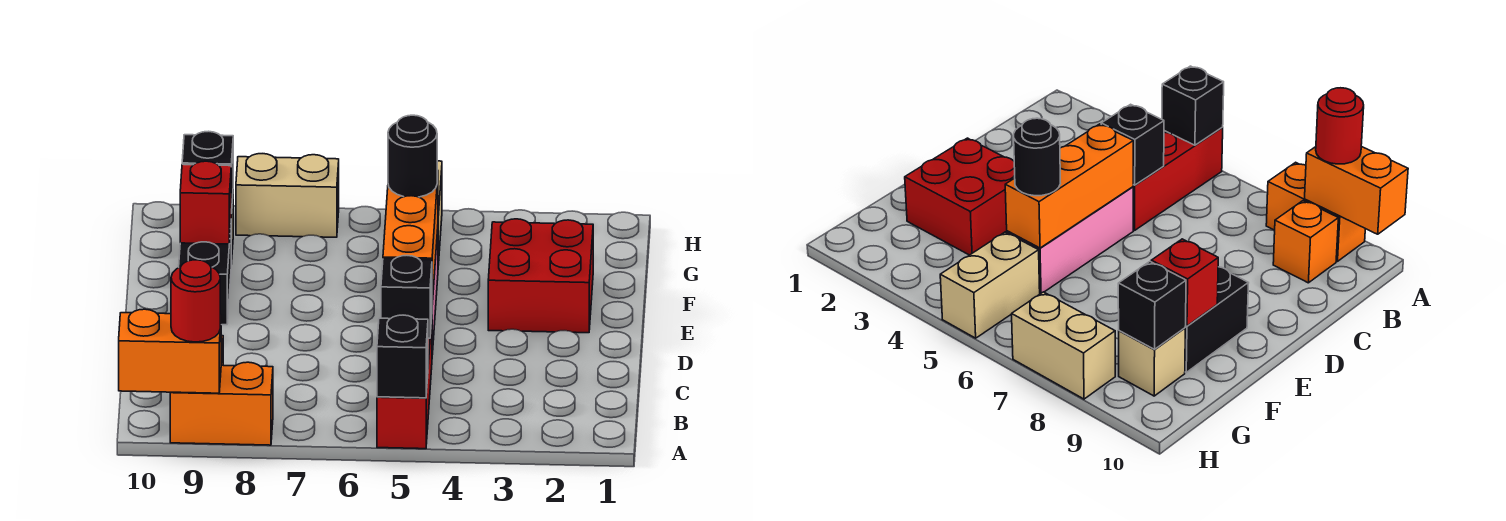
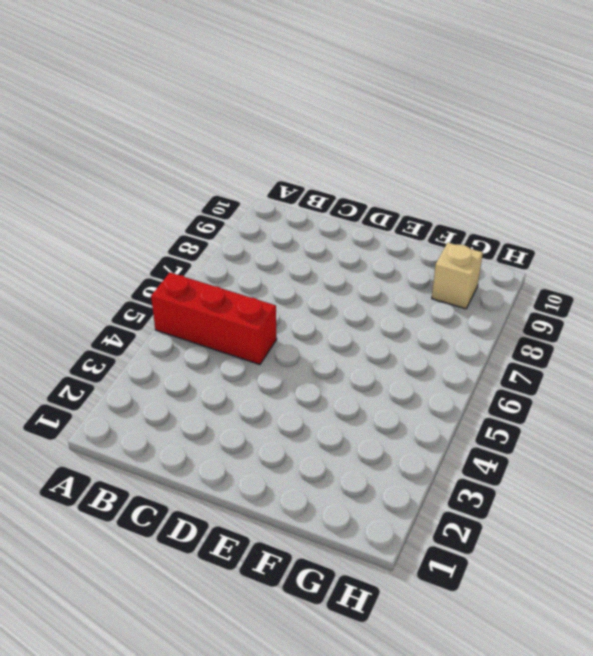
none -> orange 1x2 brick [170,362,273,445]
none -> orange 1x1 brick [1273,201,1338,283]
none -> pink 1x3 brick [1007,187,1133,294]

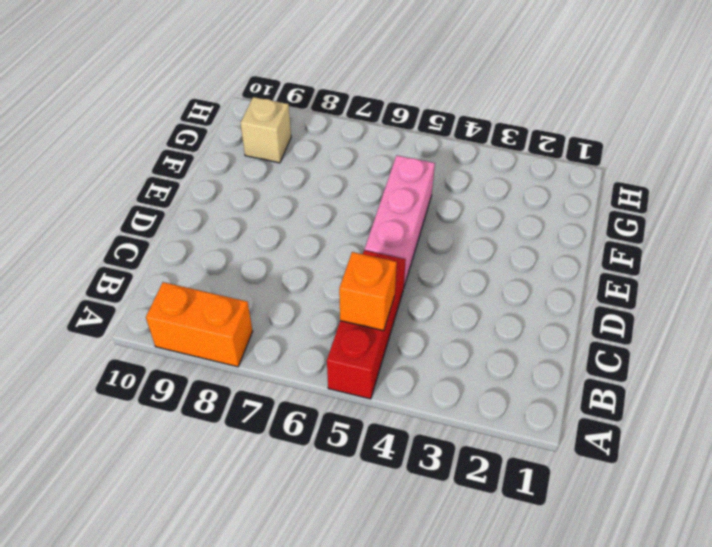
orange 1x1 brick [339,252,397,331] -> orange 1x1 brick moved to [1273,201,1338,283]
none -> red 2x2 brick [488,219,593,333]
none -> black 1x2 brick [179,229,231,325]
none -> tan 1x2 brick [940,232,1040,338]

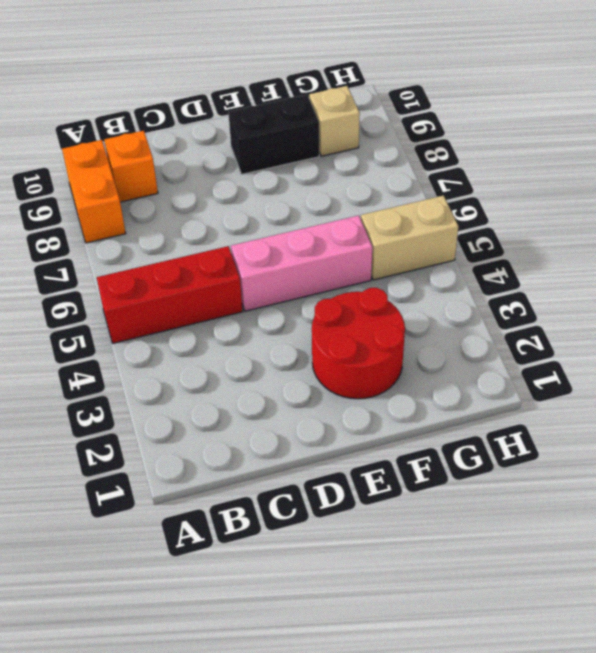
red 2x2 round brick [312,288,405,399] -> red 2x2 brick [488,219,593,333]
none -> tan 1x2 brick [236,154,339,237]
none -> black 1x1 brick [377,315,428,398]
none -> orange 1x2 brick [119,309,221,393]

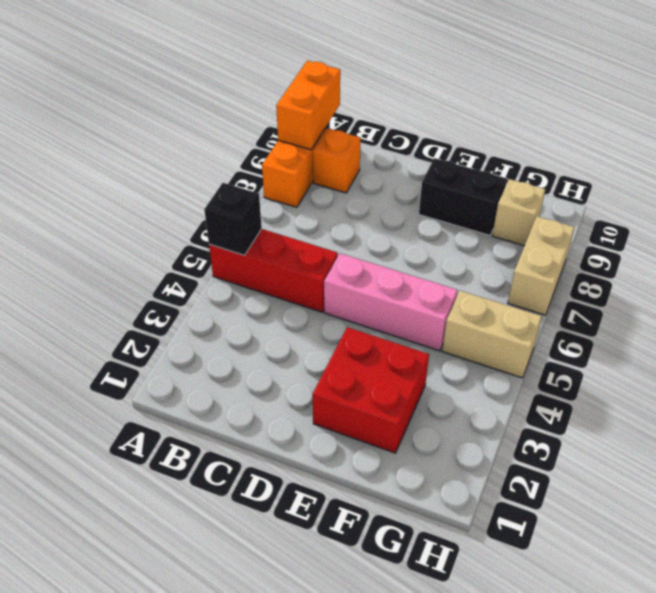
none -> black 1x1 brick [381,256,432,338]
none -> orange 1x3 brick [383,170,438,304]
none -> red 1x1 brick [180,161,231,244]

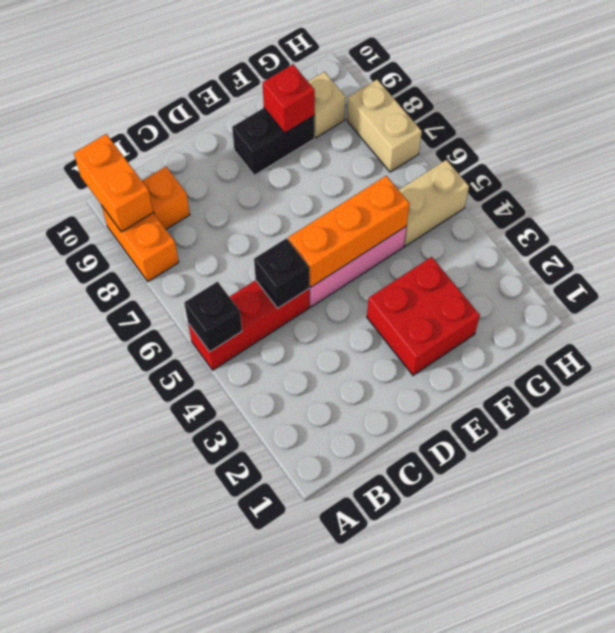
none -> black 1x1 brick [182,131,233,213]
none -> red 1x1 round brick [171,260,220,342]
none -> black 1x1 round brick [388,115,437,197]

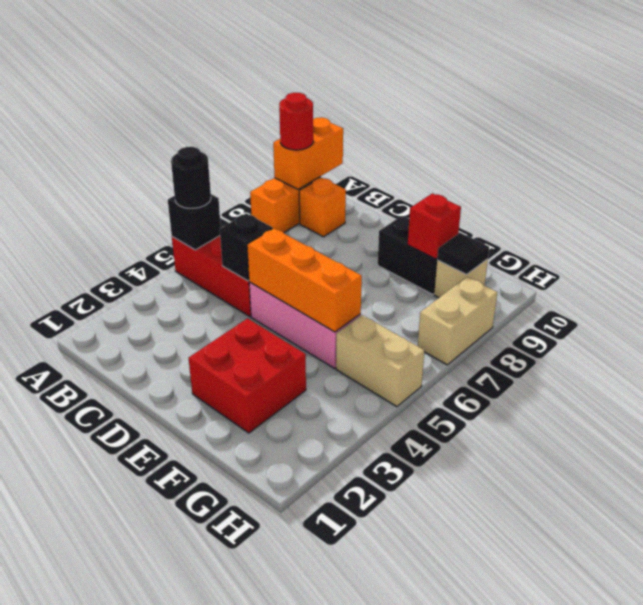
black 1x1 round brick [171,147,211,208] -> black 1x1 round brick moved to [388,115,437,197]
black 1x1 tile [437,233,489,274] -> black 1x1 brick [182,131,233,213]

